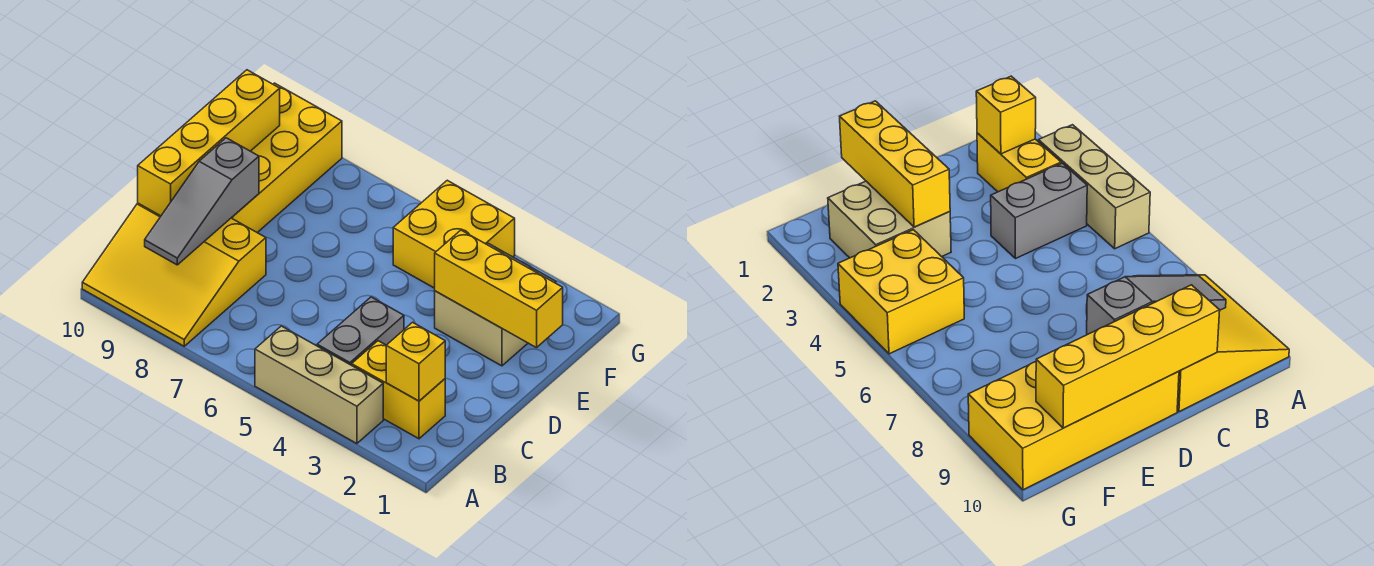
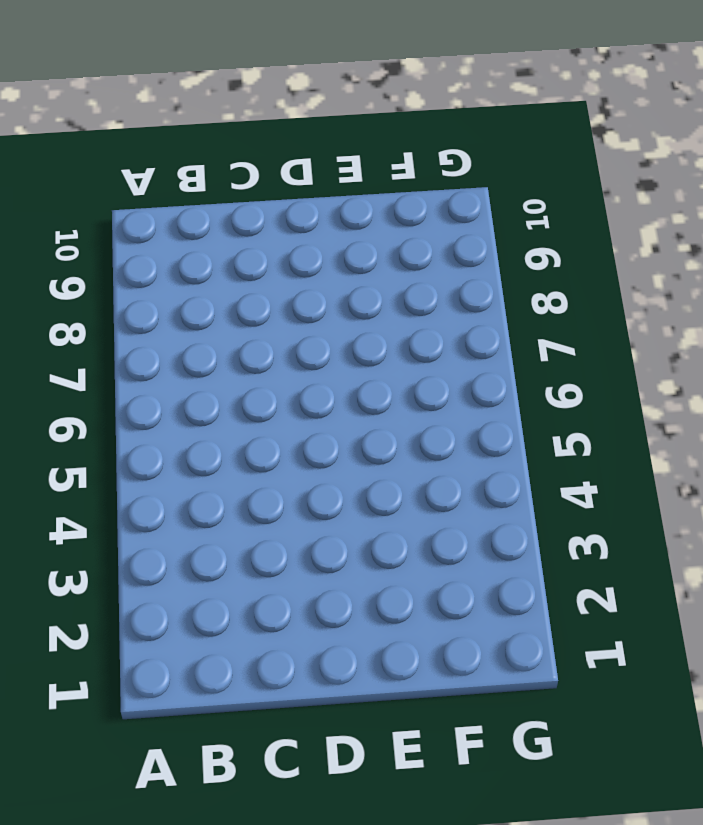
none -> tan 1x3 brick [255,326,383,444]
none -> yellow 3x3 slope [82,203,266,346]

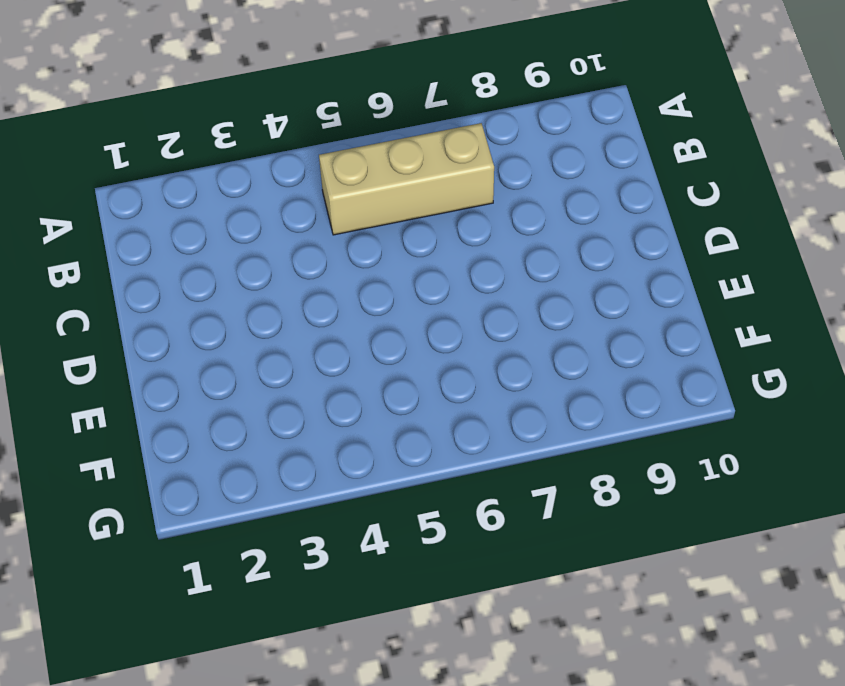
tan 1x3 brick [319,123,494,235] -> tan 1x3 brick moved to [255,326,383,444]
none -> yellow 3x3 slope [82,203,266,346]
none -> yellow 1x2 brick [352,341,445,439]

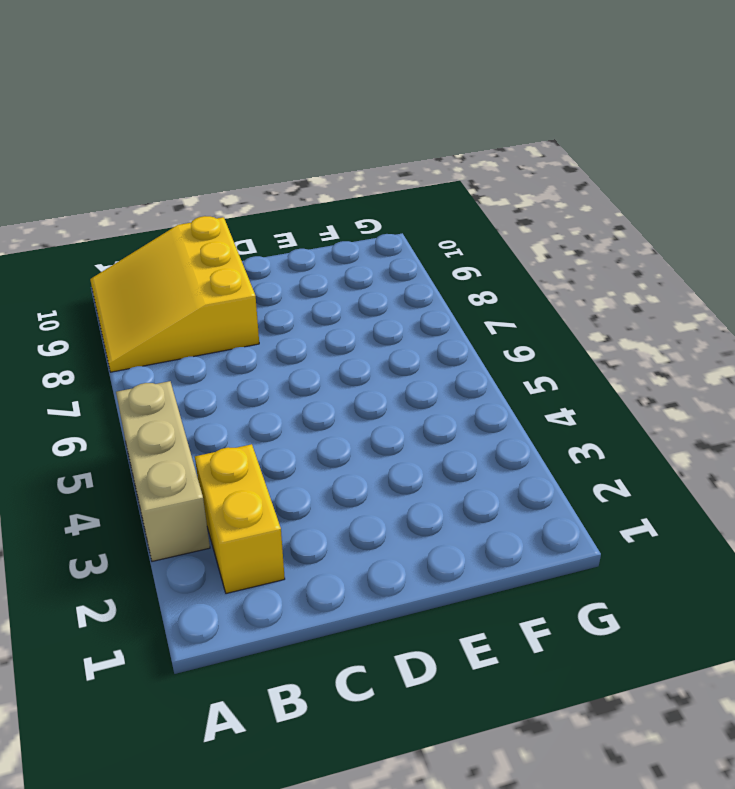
none -> grey 1x2 brick [317,297,404,365]
none -> yellow 2x4 brick [232,83,342,233]

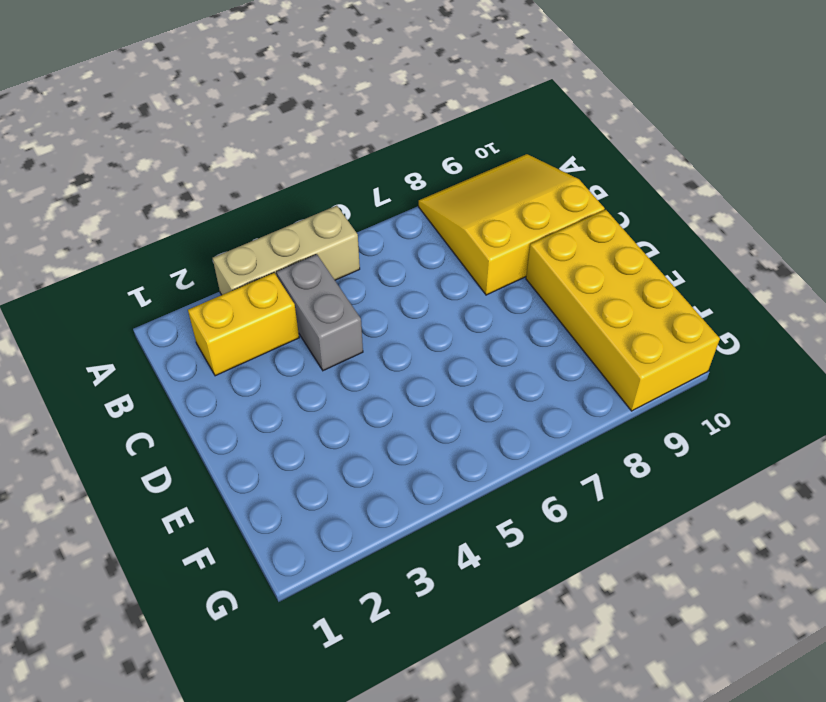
none -> tan 2x2 brick [435,244,556,366]
none -> yellow 2x2 brick [393,180,515,288]

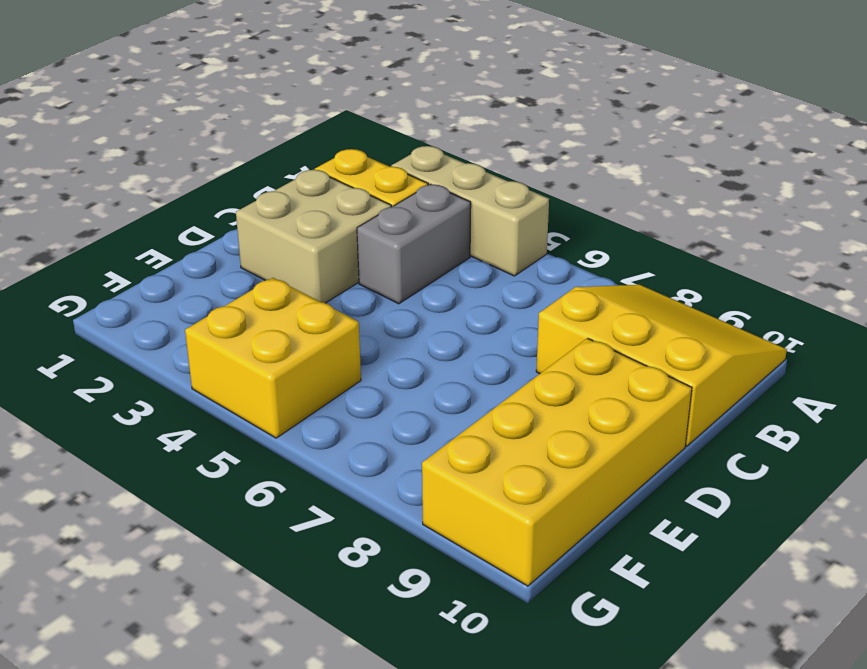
tan 2x2 brick [236,170,392,303] -> tan 2x2 brick moved to [435,244,556,366]
none -> yellow 1x1 brick [386,322,445,401]
none -> grey 1x3 slope [145,138,259,265]

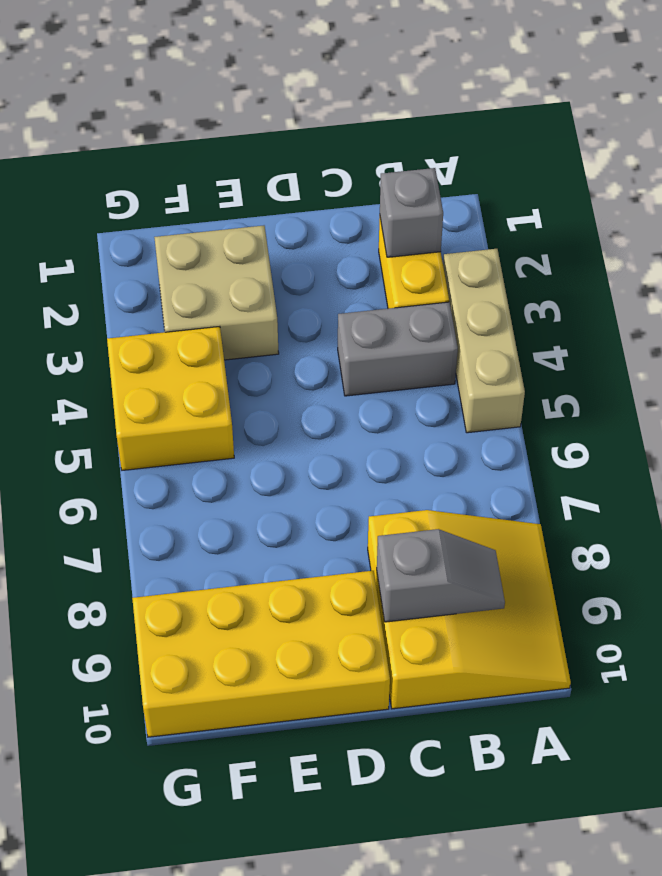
grey 1x1 brick [380,168,443,257] -> yellow 1x1 brick [386,322,445,401]
grey 1x2 slope [377,529,505,622] -> grey 1x3 slope [145,138,259,265]
none -> yellow 1x4 brick [138,70,280,216]
none -> yellow 1x3 brick [435,230,563,348]

